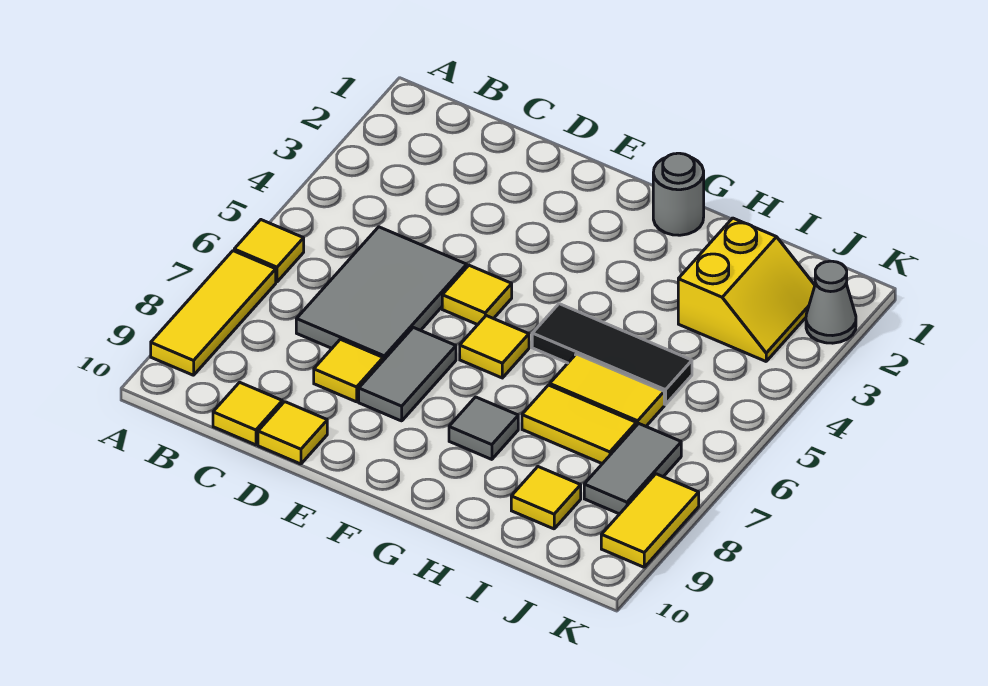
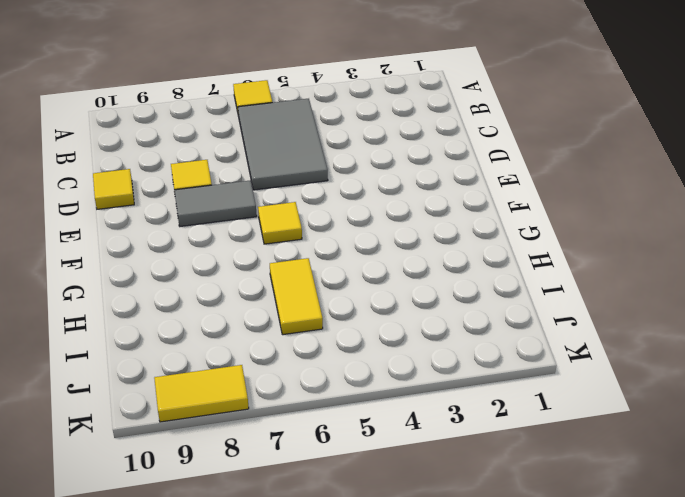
grey 2x3 tile [238,99,328,190] -> grey 2x3 tile turned to [296,227,467,360]
none -> yellow 1x3 tile [151,251,276,375]
none -> yellow 1x1 tile [213,382,282,445]
none -> yellow 1x1 tile [442,265,512,325]

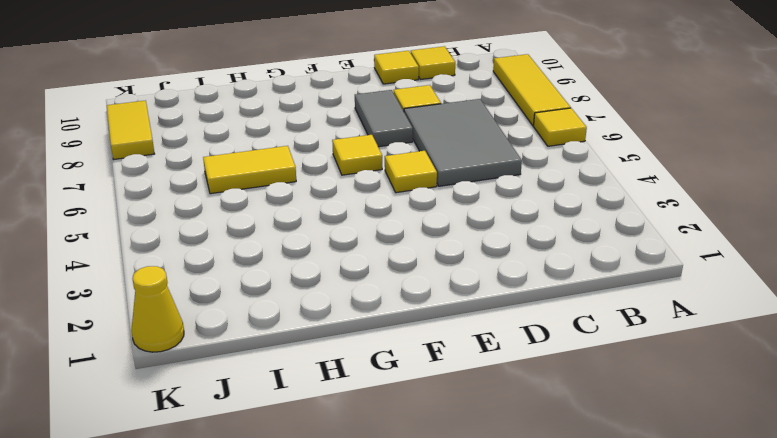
yellow 1x1 cone [131,266,184,352] -> none
none -> grey 1x1 round brick [653,153,704,235]
none -> black 1x3 tile [532,304,692,405]
none -> grey 1x1 tile [449,397,518,459]

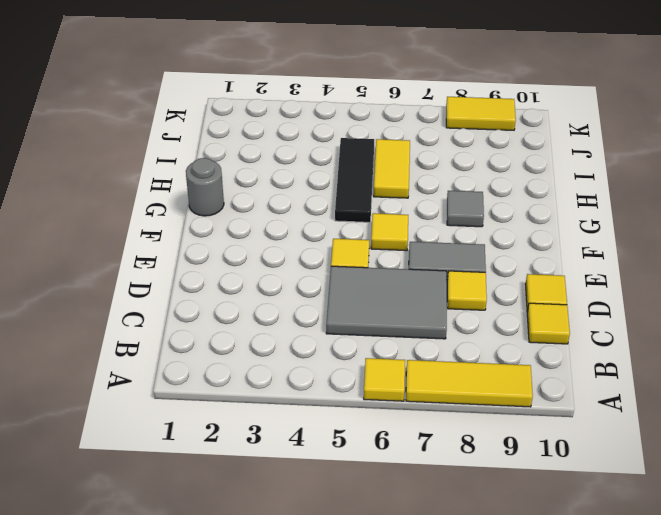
none -> yellow 1x2 tile [522,385,636,464]
none -> yellow 2x2 slope [678,218,815,361]
none -> yellow 1x1 tile [511,467,581,529]

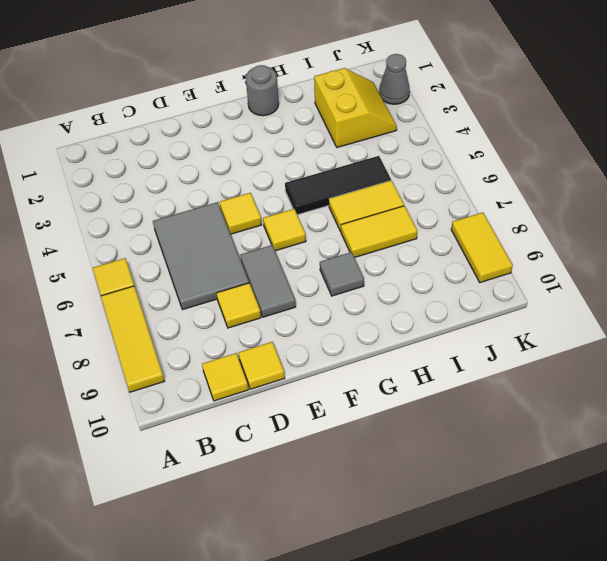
none -> yellow 1x1 tile [511,467,581,529]
none -> grey 1x2 tile [584,423,681,514]

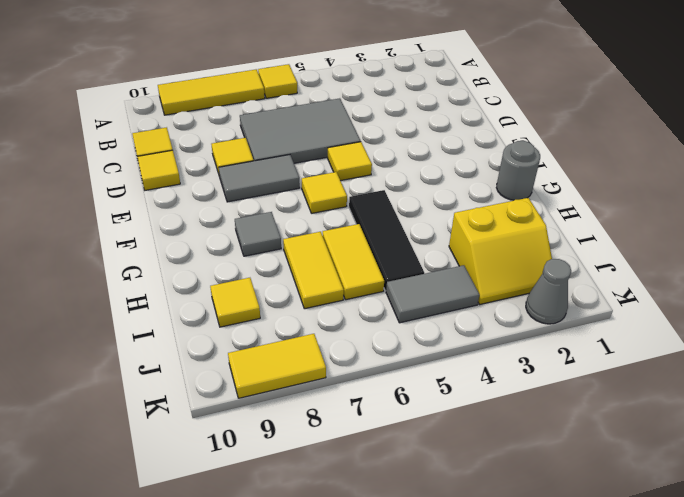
grey 1x2 tile [386,265,480,323] -> grey 1x2 tile moved to [584,423,681,514]

